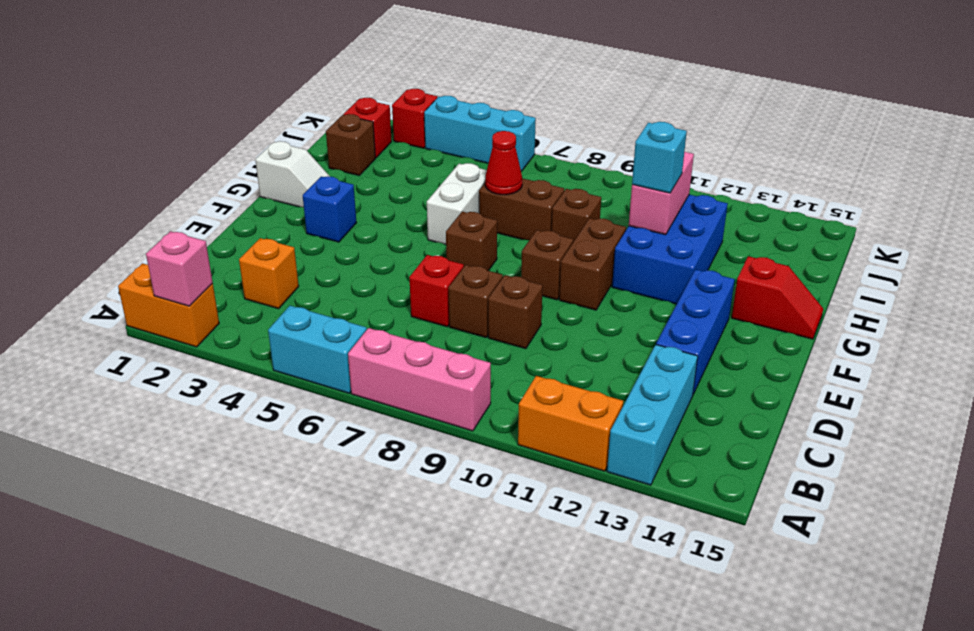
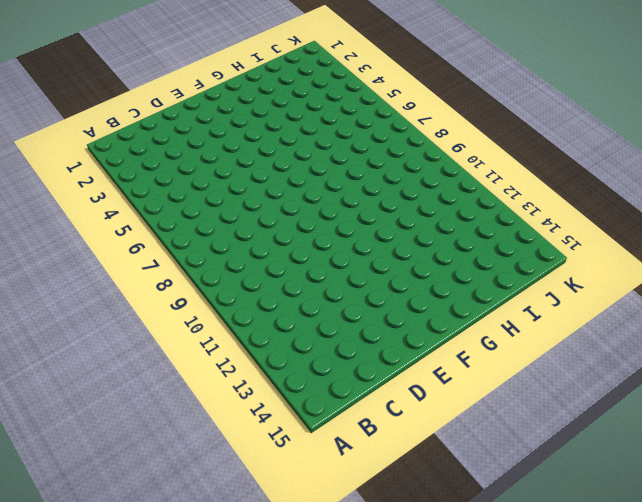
none -> orange 1x2 brick [118,263,219,347]
none -> cyan 1x2 brick [268,306,367,393]
none -> pink 1x3 brick [348,328,491,431]

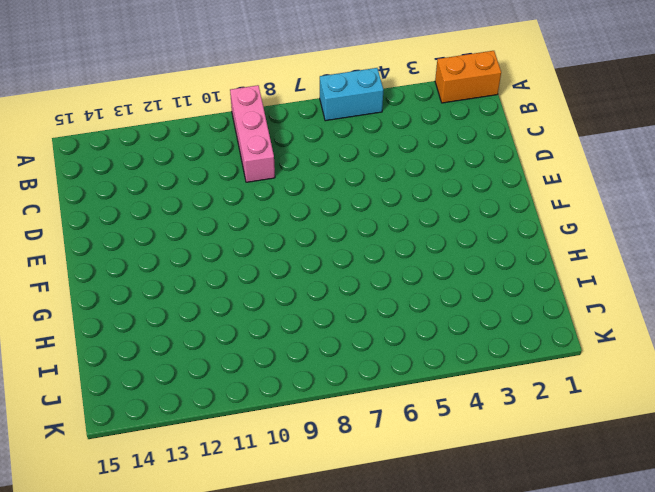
pink 1x3 brick [230,85,275,182] -> pink 1x3 brick turned to [348,328,491,431]
none -> orange 1x2 brick [518,376,623,471]
none -> cyan 1x3 brick [607,345,698,485]
none -> orange 1x1 brick [239,238,299,309]

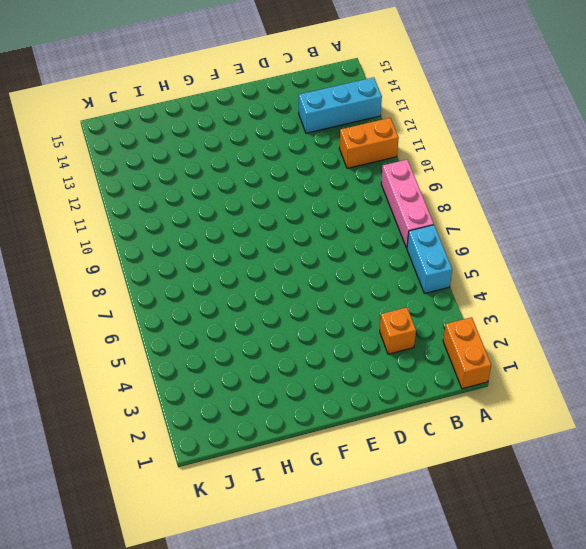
orange 1x2 brick [339,118,399,168] -> orange 1x2 brick turned to [518,376,623,471]
none -> red 1x1 brick [409,255,464,327]
none -> brown 1x1 brick [448,265,503,337]
none -> brown 1x1 brick [488,275,543,349]

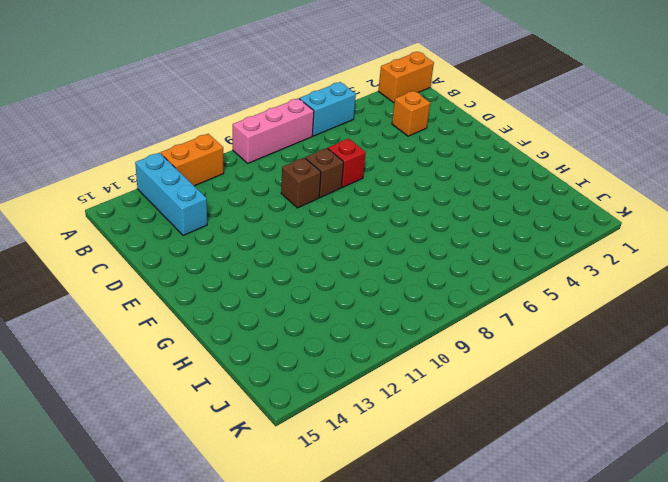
none -> blue 1x3 brick [656,269,735,394]
none -> blue 1x1 brick [303,176,356,242]
none -> brown 1x1 brick [446,212,497,271]

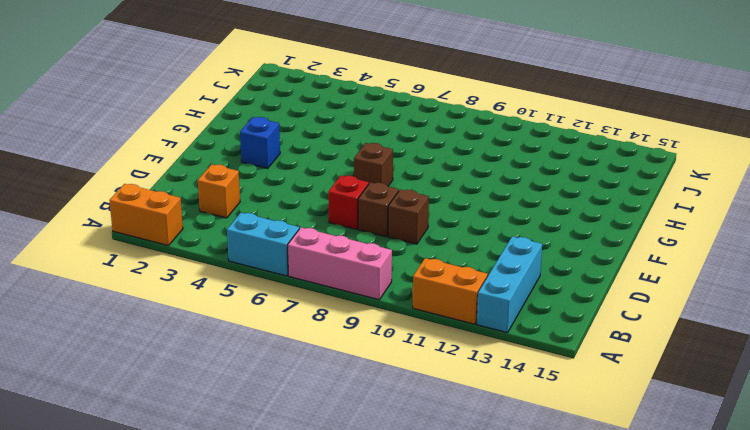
none -> blue 1x3 brick [656,269,735,394]
none -> brown 1x1 brick [521,230,573,300]
none -> brown 1x2 brick [559,218,626,310]

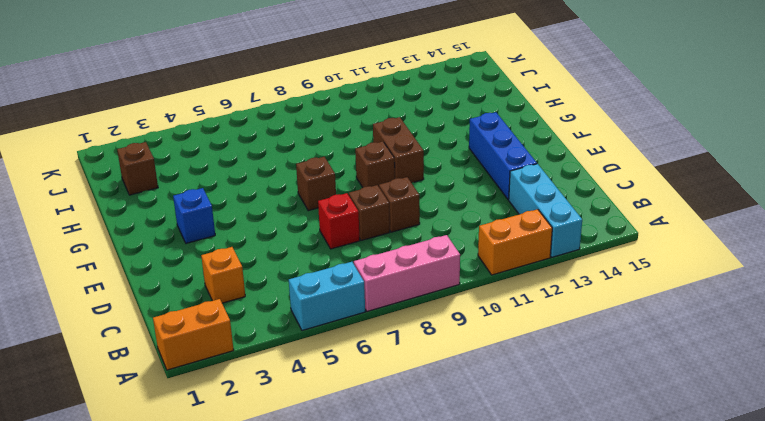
none -> white 1x2 slope [255,141,330,207]
none -> white 1x2 brick [427,163,487,245]
none -> blue 2x3 brick [612,195,728,304]

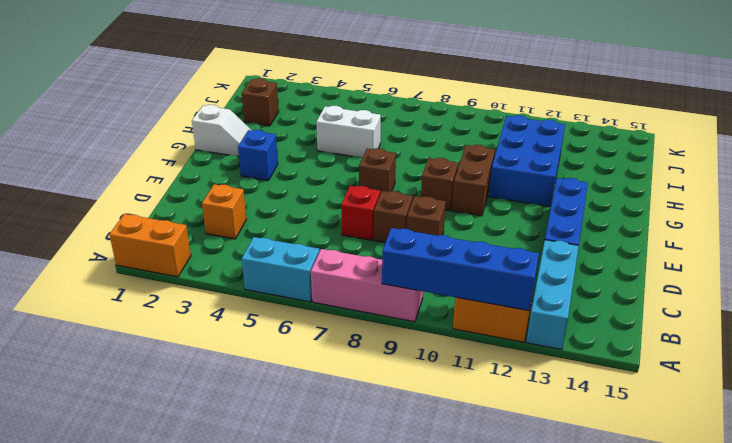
blue 1x4 brick [382,228,539,311] -> none
white 1x2 brick [316,106,381,158] -> white 1x2 brick turned to [427,163,487,245]
none -> red 1x2 slope [732,256,823,339]
none -> brown 1x2 brick [479,178,564,240]
none -> brown 1x1 brick [552,189,601,242]

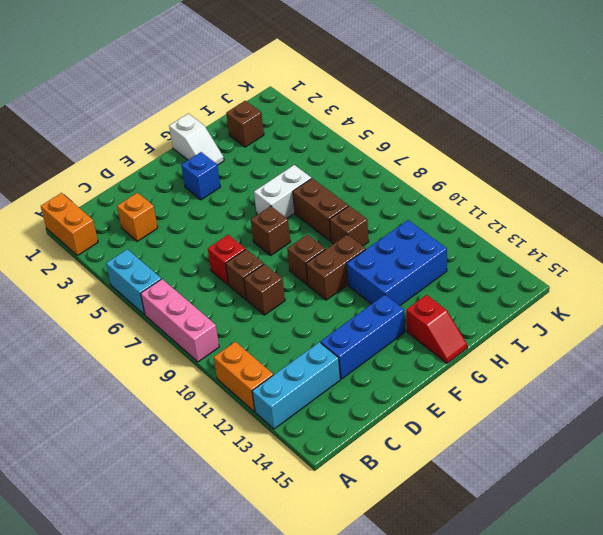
none -> red 1x1 brick [343,98,392,158]
none -> red 1x1 brick [392,89,437,148]
none -> cyan 1x3 brick [424,96,536,171]

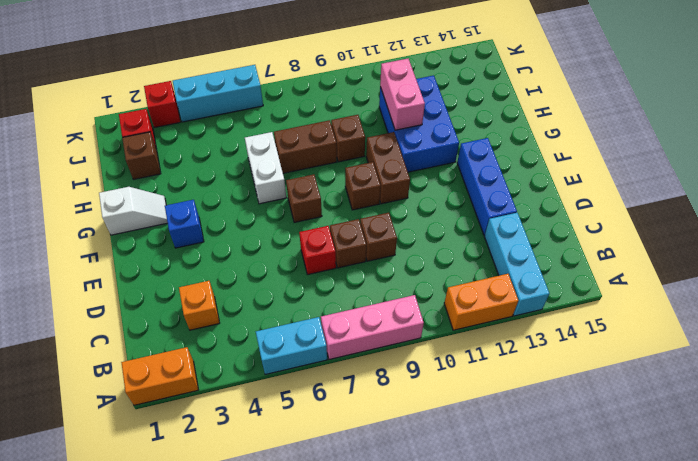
none -> red 1x2 slope [732,256,823,339]
none -> pink 1x1 brick [146,231,213,306]
none -> red 1x1 cone [485,131,522,195]

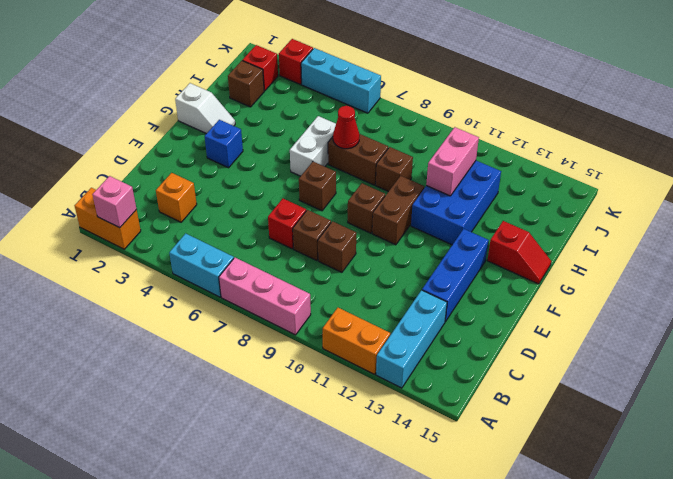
none -> cyan 1x1 brick [632,122,687,193]

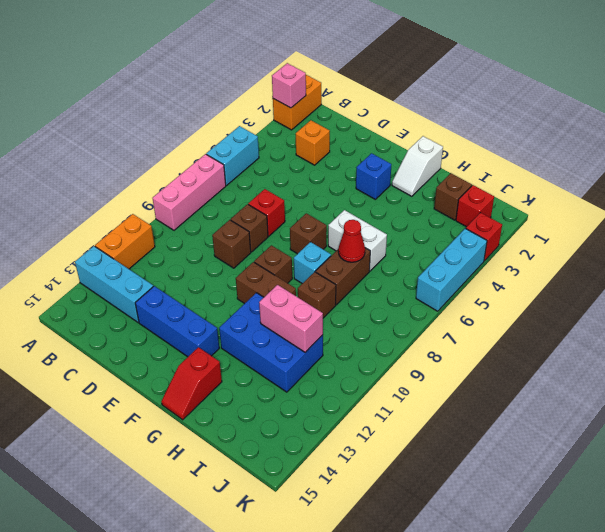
cyan 1x1 brick [294,242,331,283] -> cyan 1x1 brick moved to [632,122,687,193]

